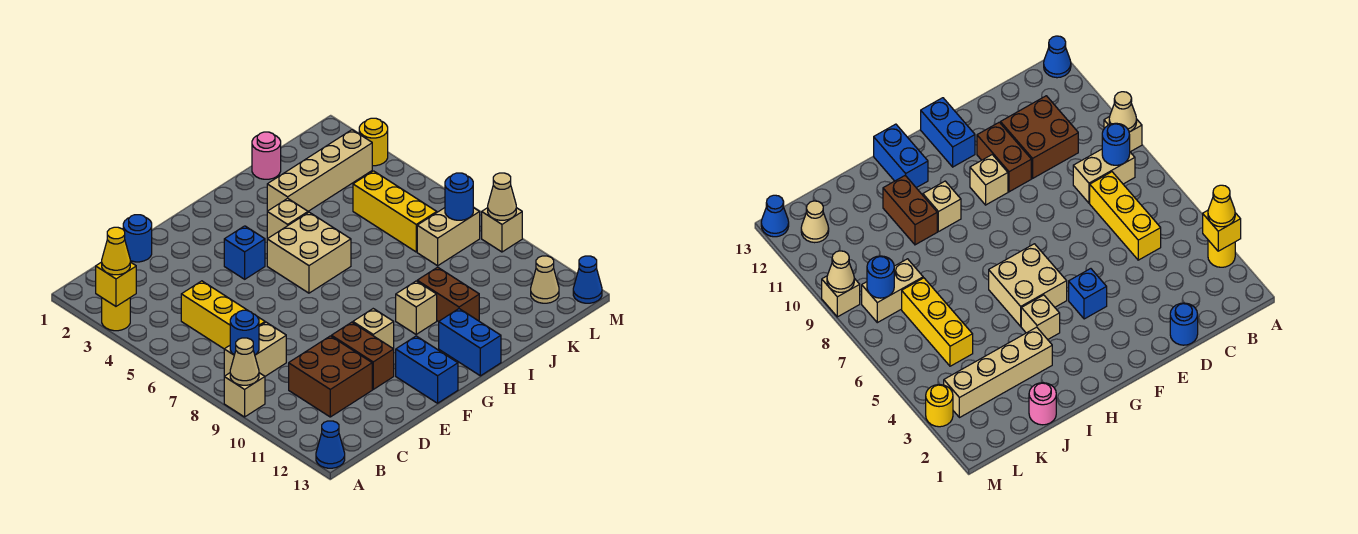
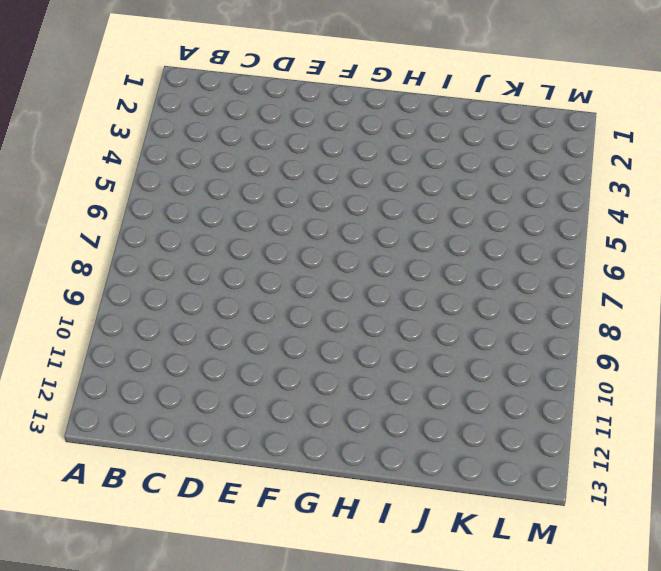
none -> yellow 1x1 round brick [102,298,130,331]
none -> tan 1x1 brick [224,373,265,417]
none -> blue 1x1 cone [316,421,345,468]
none -> tan 1x2 brick [224,322,286,376]

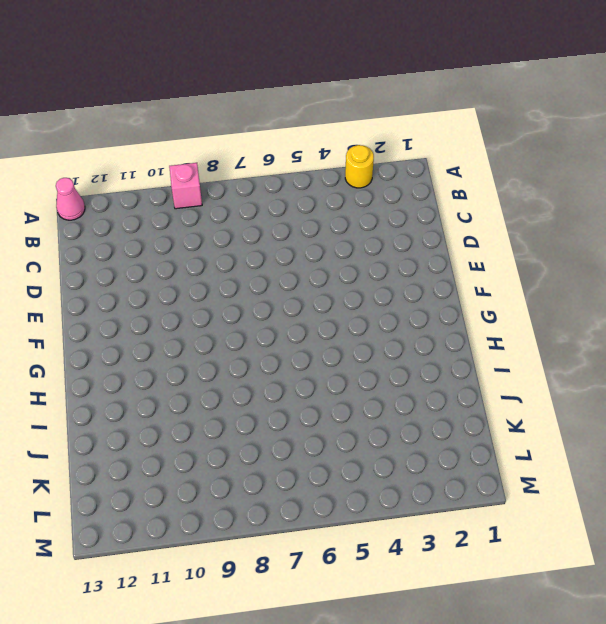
pink 1x1 brick [169,163,202,209] -> tan 1x1 brick [224,373,265,417]
pink 1x1 cone [56,178,85,220] -> blue 1x1 cone [316,421,345,468]
none -> tan 1x2 brick [224,322,286,376]
none -> yellow 1x3 brick [181,281,265,349]
none -> brown 2x2 brick [289,336,372,417]
none -> blue 1x1 round brick [123,215,152,262]

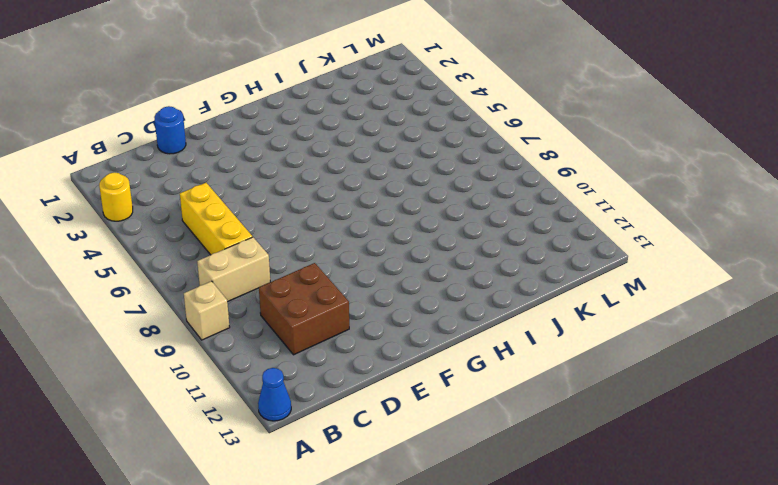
none -> brown 1x2 brick [331,322,394,389]
none -> blue 1x1 brick [224,226,265,279]
none -> tan 1x1 brick [353,309,394,349]
none -> blue 1x2 brick [396,336,458,403]

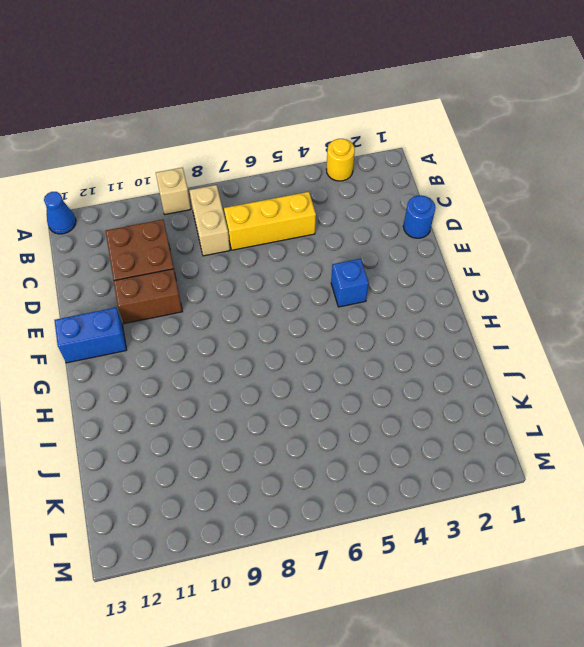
none -> tan 1x1 brick [353,309,394,349]
none -> tan 2x2 brick [267,212,351,293]
none -> tan 1x1 brick [267,198,308,239]
none -> tan 1x1 brick [396,281,437,334]

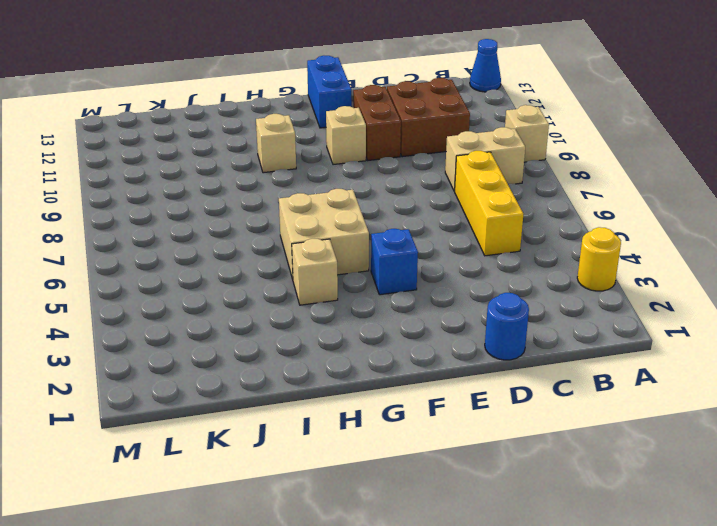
none -> blue 1x2 brick [439,309,501,376]
none -> tan 1x4 brick [267,130,372,211]
none -> brown 1x2 brick [417,267,479,322]
none -> pink 1x1 round brick [252,132,281,179]

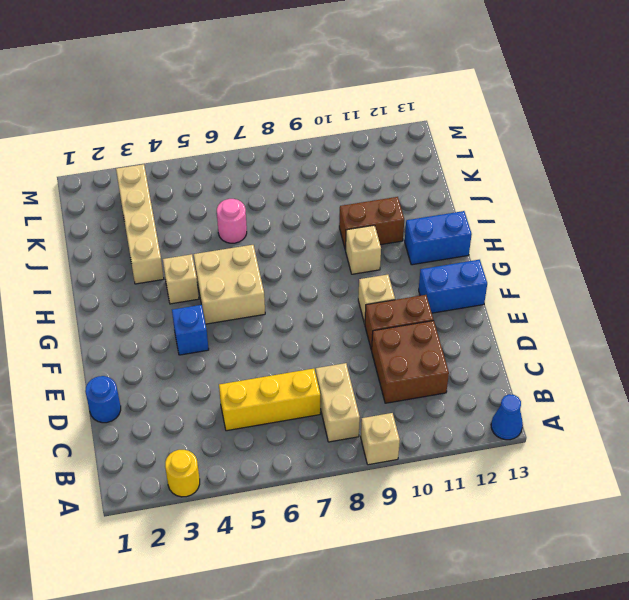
pink 1x1 round brick [217,199,247,243] -> pink 1x1 round brick moved to [252,132,281,179]
none -> yellow 1x3 brick [353,171,437,252]
none -> tan 1x2 brick [417,208,480,266]
none -> tan 1x1 cone [531,256,559,303]
none -> yellow 1x1 round brick [359,118,388,166]

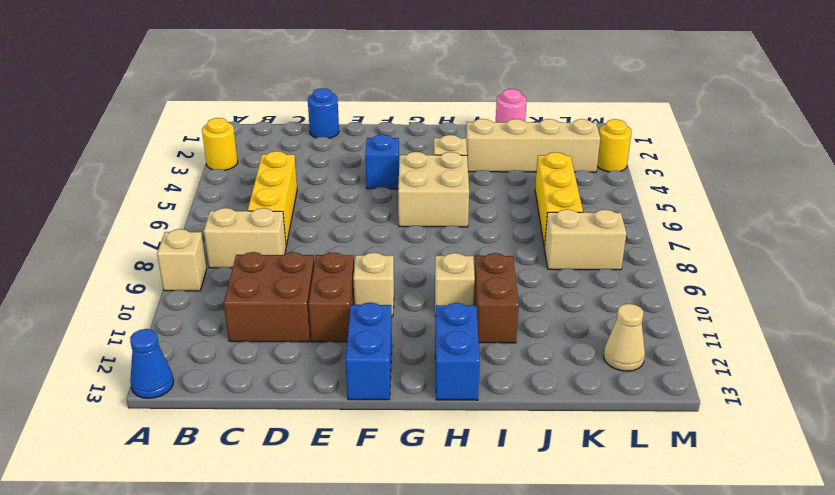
none -> tan 1x1 brick [482,208,522,252]
none -> blue 1x1 cone [573,256,602,303]
none -> yellow 1x1 brick [96,262,136,306]
none -> tan 1x1 cone [230,338,259,385]

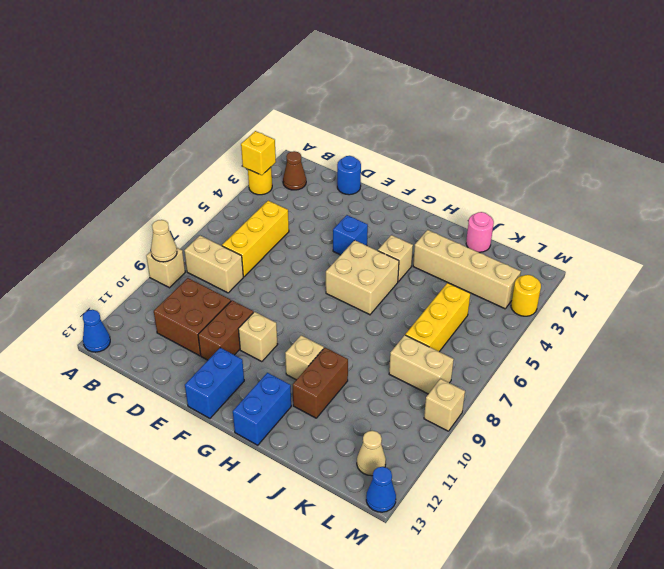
brown 1x1 cone [283,151,306,190] -> none
none -> blue 1x1 round brick [230,310,259,355]
none -> blue 1x1 round brick [445,173,473,220]
none -> tan 1x1 cone [488,173,516,220]
none -> yellow 1x1 cone [102,227,130,275]

